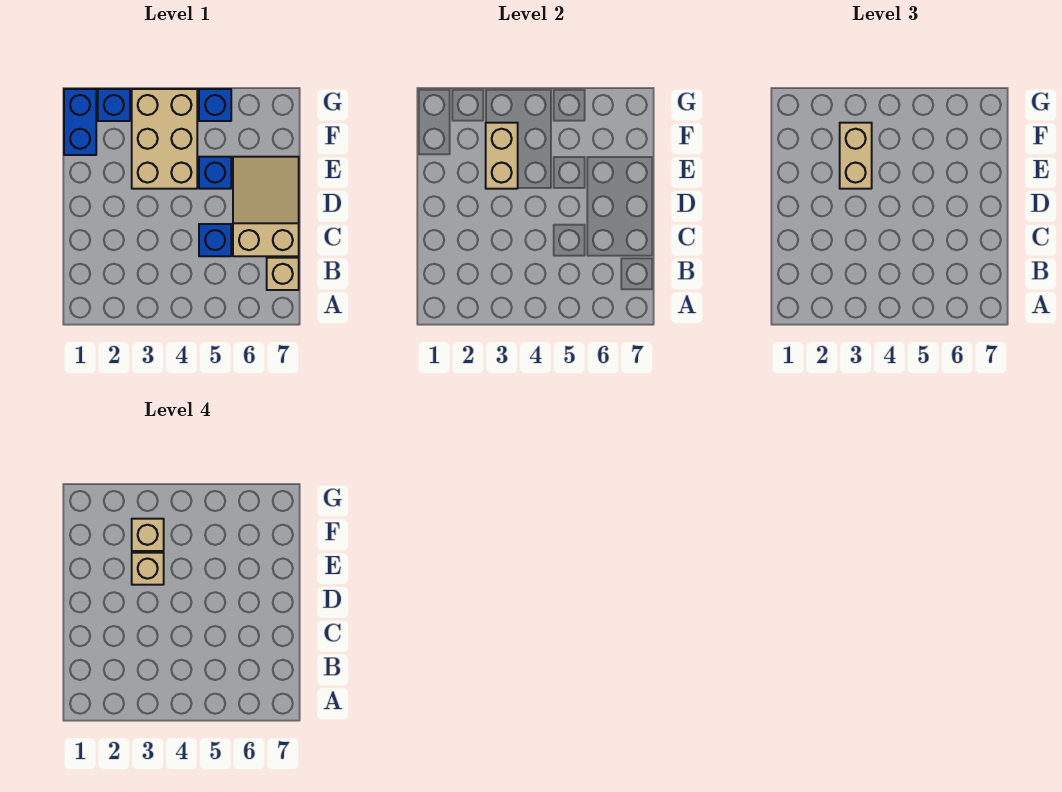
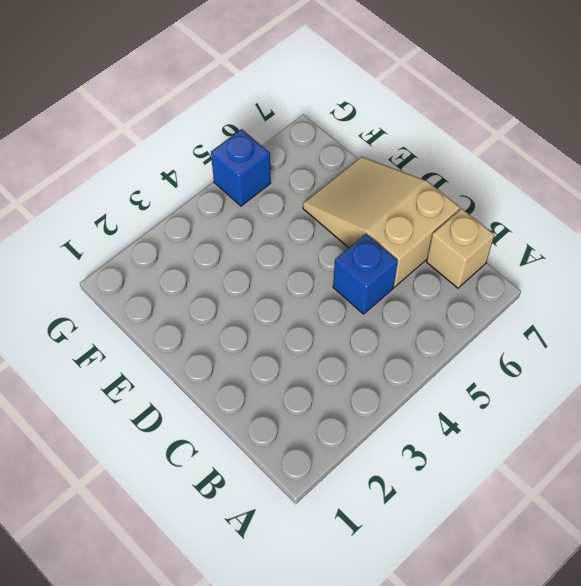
none -> tan 2x3 brick [132,89,197,189]
none -> blue 1x1 brick [199,157,231,189]
none -> blue 1x2 brick [64,89,96,155]

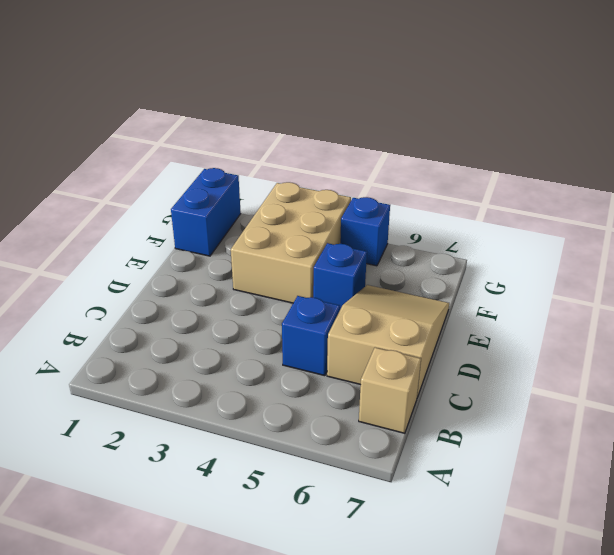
none -> blue 1x1 brick [98,89,130,121]
none -> tan 1x2 brick [486,123,518,189]
none -> tan 1x2 brick [840,123,872,189]

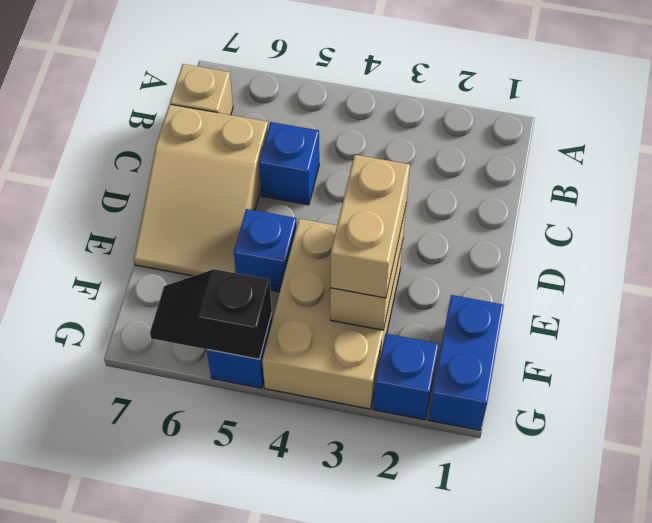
black 1x2 slope [150,269,272,359] -> none
none -> tan 1x1 brick [132,553,164,585]
none -> tan 1x1 brick [132,519,164,551]

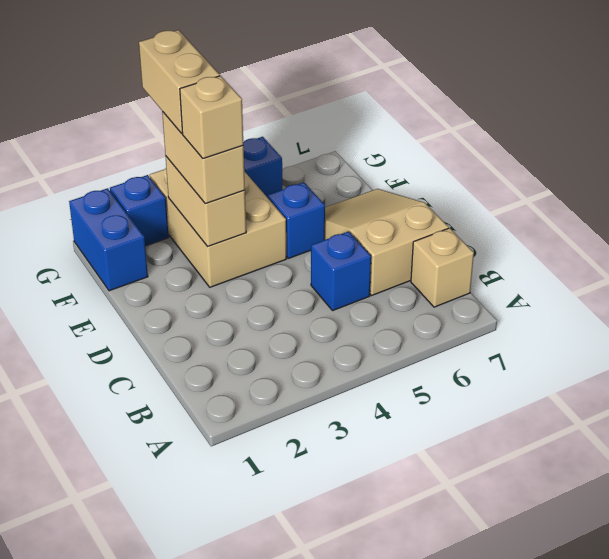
tan 1x2 brick [139,30,220,134] -> tan 1x1 brick [132,519,164,551]

